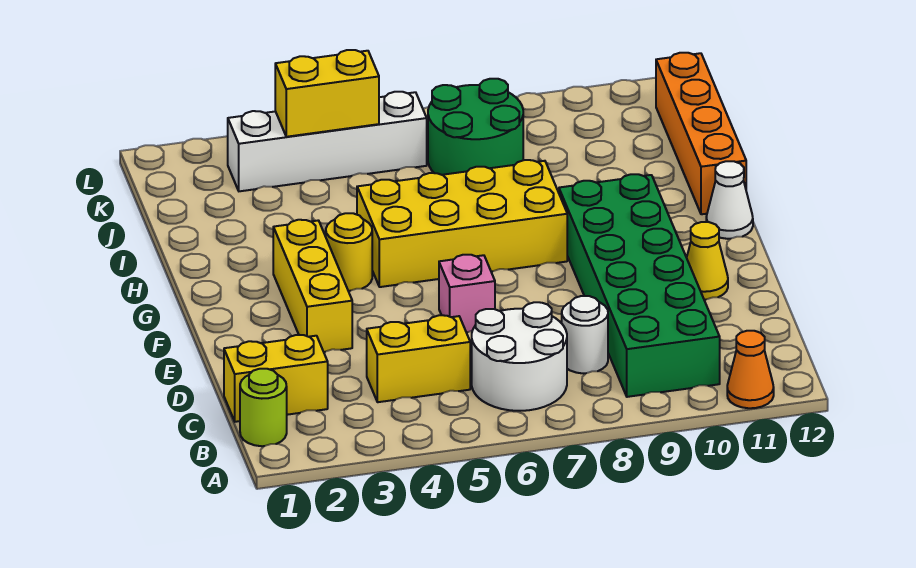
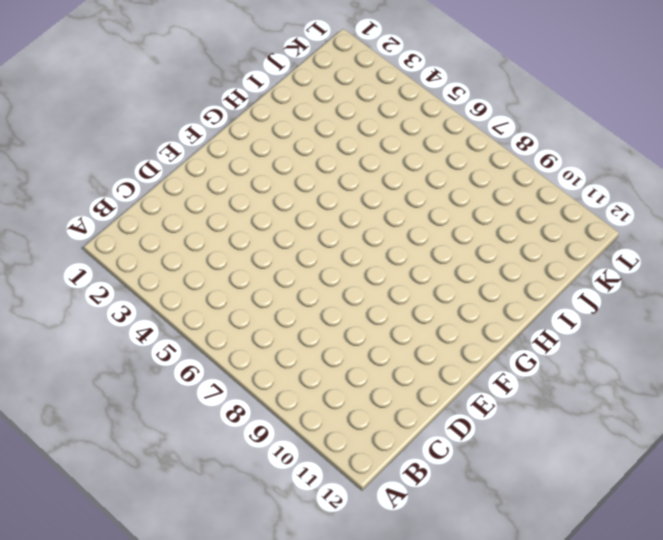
none -> orange 1x1 cone [727,331,774,408]
none -> lime 1x1 round brick [240,369,287,446]
none -> white 2x2 round brick [472,302,567,411]

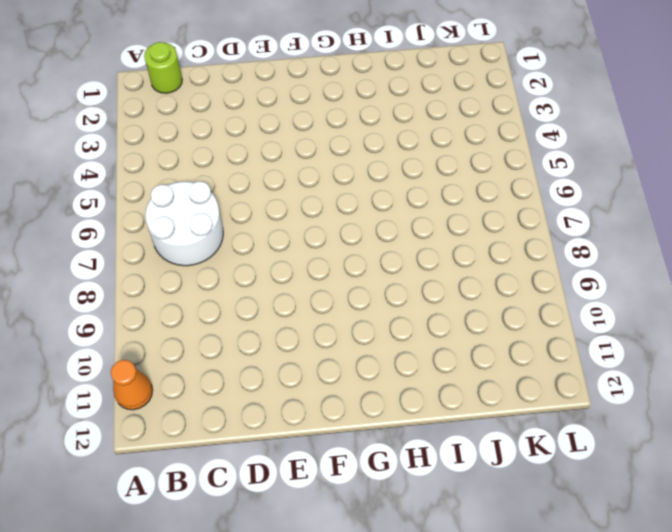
none -> green 2x6 brick [559,174,720,397]
none -> yellow 1x2 brick [224,335,328,422]
none -> yellow 1x2 brick [367,315,470,402]

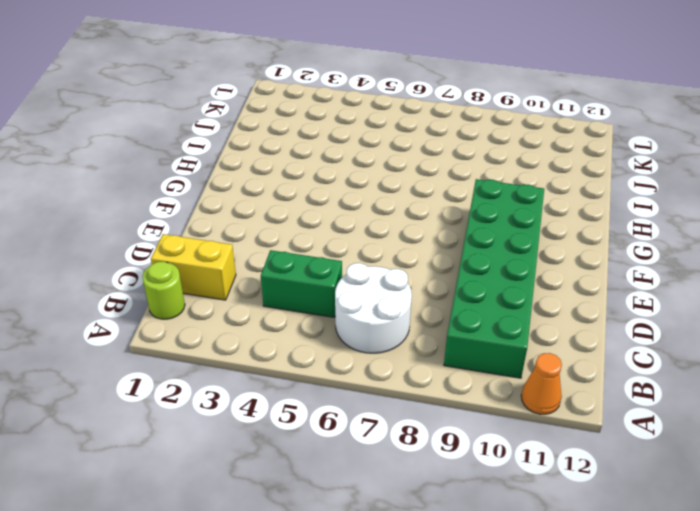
green 1x2 brick [261,250,342,317] -> yellow 1x2 brick [367,315,470,402]
none -> white 1x1 round brick [562,296,608,374]
none -> yellow 1x3 brick [273,220,352,352]
none -> pink 1x1 brick [439,255,495,333]

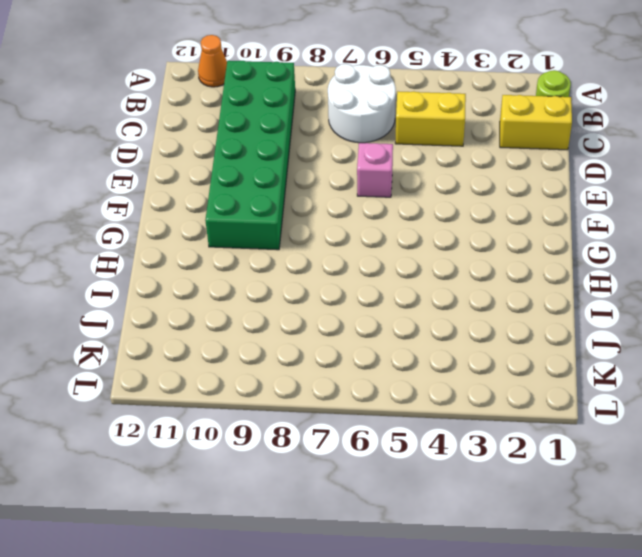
none -> white 1x1 round brick [562,296,608,374]
none -> yellow 1x3 brick [273,220,352,352]
none -> yellow 1x1 cone [687,222,728,300]

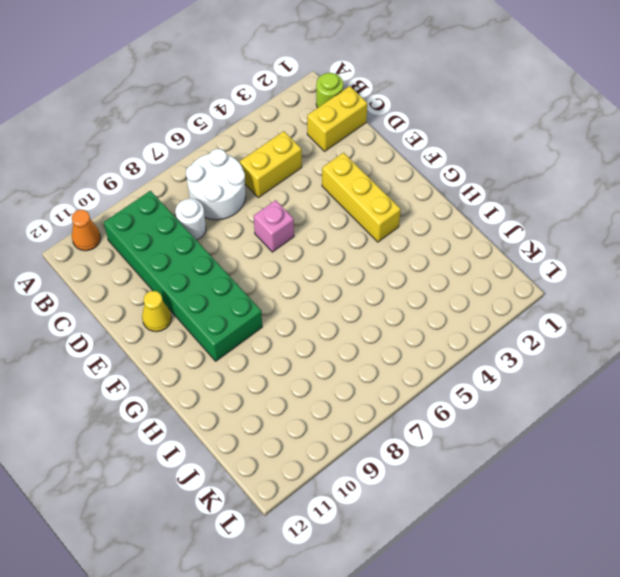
none -> yellow 1x1 round brick [326,213,372,291]
none -> yellow 2x4 brick [357,160,567,287]
none -> white 1x1 cone [706,161,753,239]

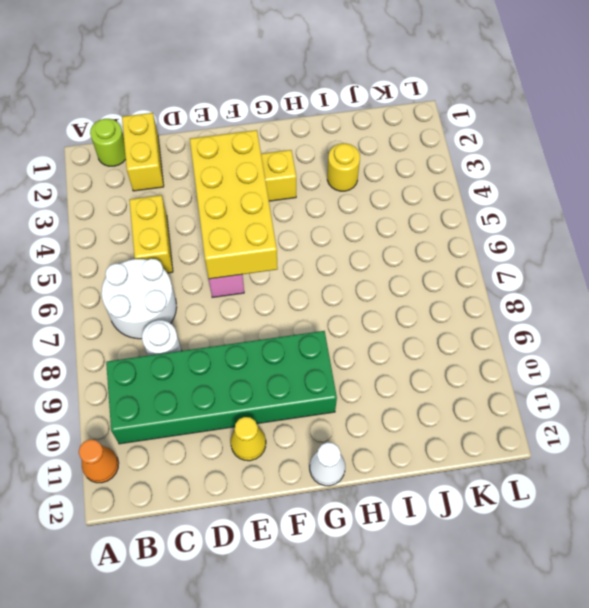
yellow 2x4 brick [190,130,278,279] -> yellow 2x4 brick moved to [357,160,567,287]
yellow 1x1 round brick [327,143,360,191] -> yellow 1x1 round brick moved to [326,213,372,291]
none -> orange 1x4 brick [656,53,746,214]
none -> green 2x2 round brick [428,79,523,175]
none -> white 1x4 brick [228,92,427,191]

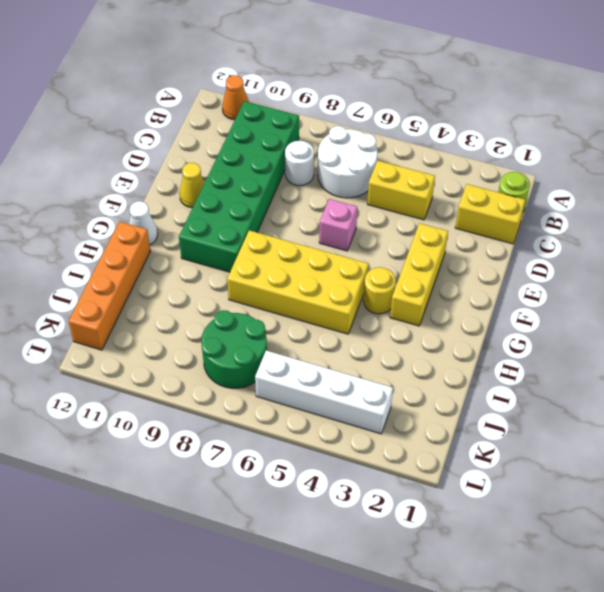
none -> yellow 1x2 brick [275,50,379,137]

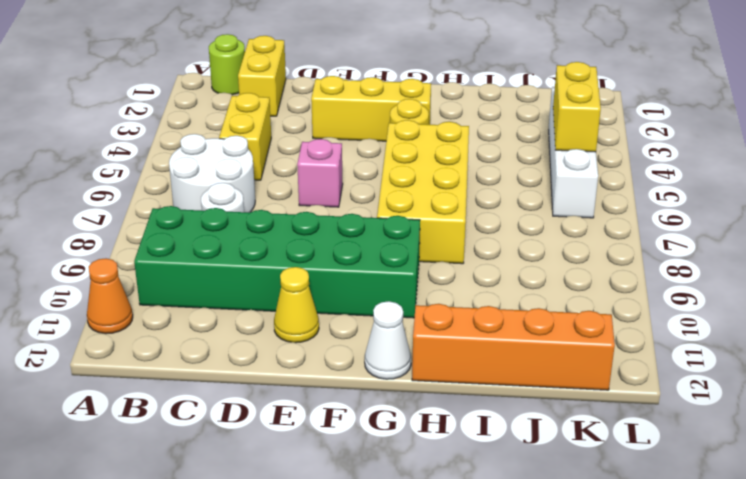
none -> green 2x2 round brick [428,79,523,175]

